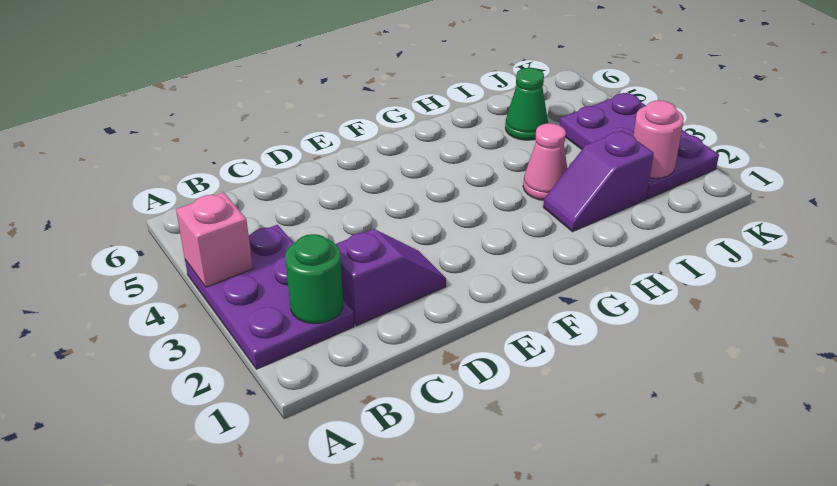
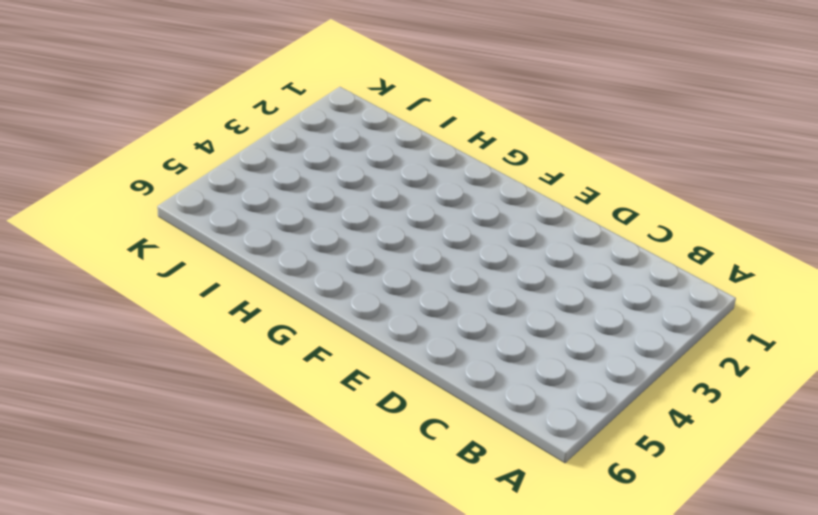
none -> purple 2x3 plate [185,225,354,369]
none -> purple 1x2 slope [336,229,446,326]

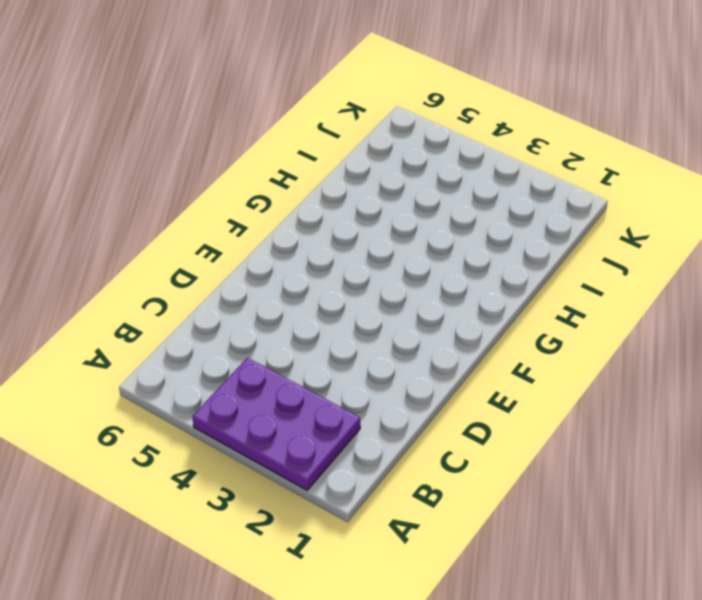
none -> purple 1x2 slope [336,229,446,326]
none -> purple 1x2 slope [543,131,654,232]

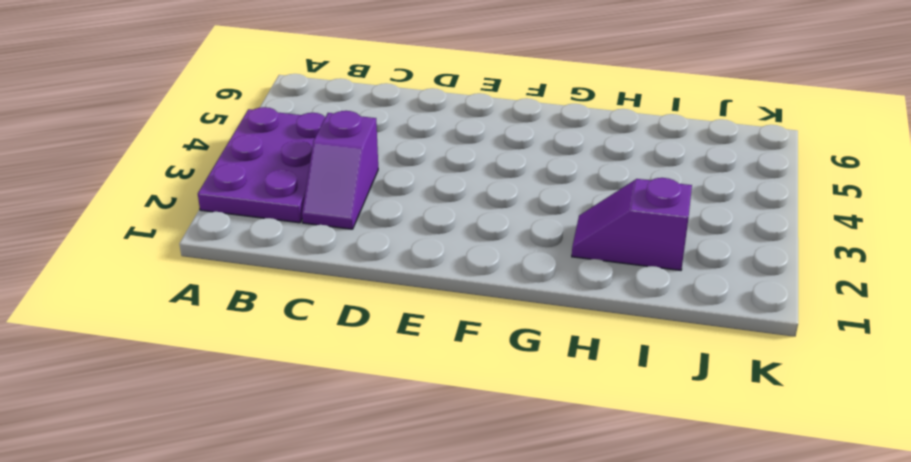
purple 1x2 slope [302,111,378,229] -> purple 1x2 slope turned to [336,229,446,326]
none -> pink 1x1 cone [523,123,567,200]
none -> green 1x1 cone [505,68,548,140]

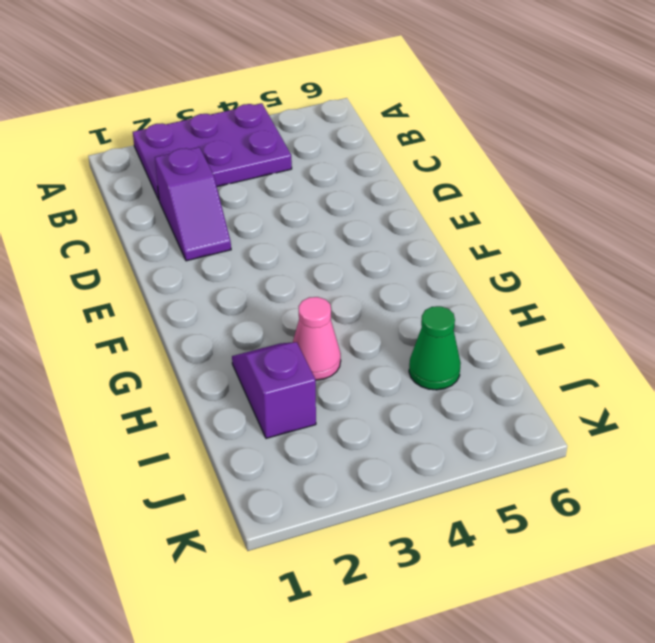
none -> purple 2x3 plate [560,93,719,199]
none -> pink 1x1 brick [176,192,253,287]

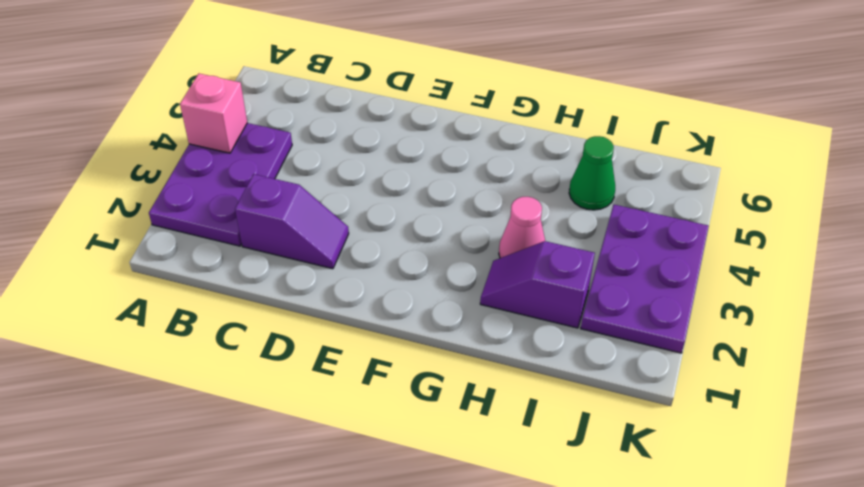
none -> green 1x1 round brick [285,234,343,324]
none -> pink 1x1 round brick [633,100,684,178]

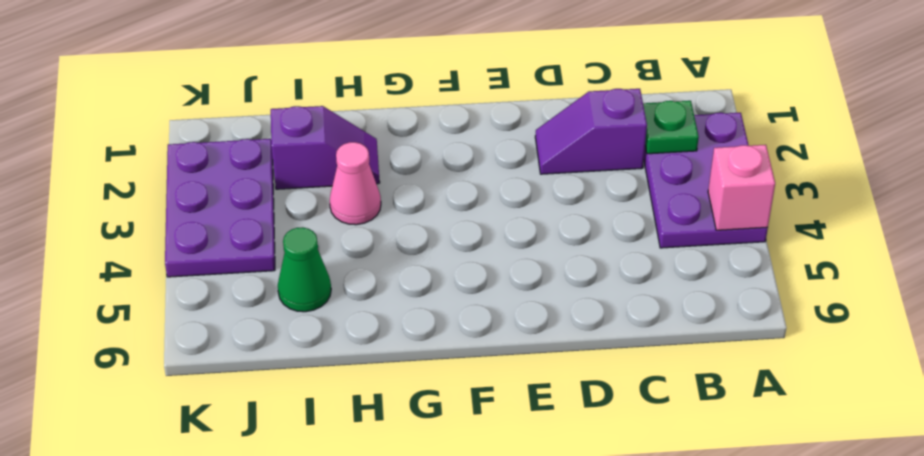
green 1x1 plate [643,101,699,154] -> green 1x1 round brick [285,234,343,324]
none -> pink 1x1 round brick [633,100,684,178]

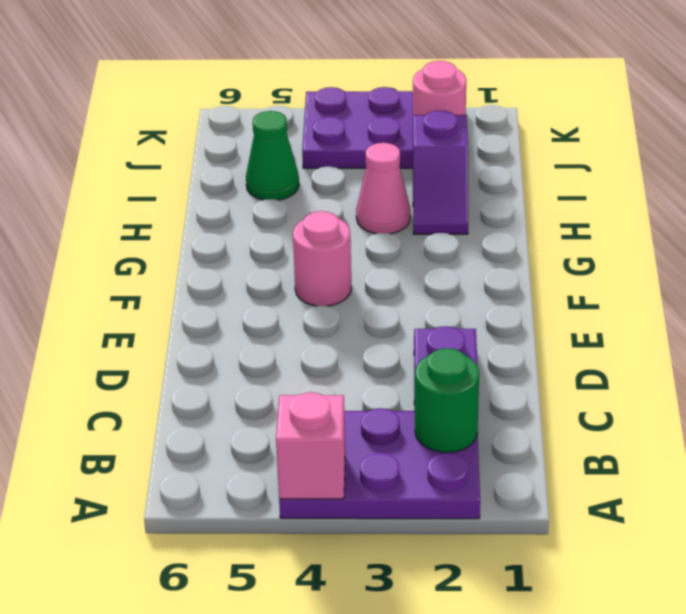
pink 1x1 round brick [293,211,352,306] -> none

